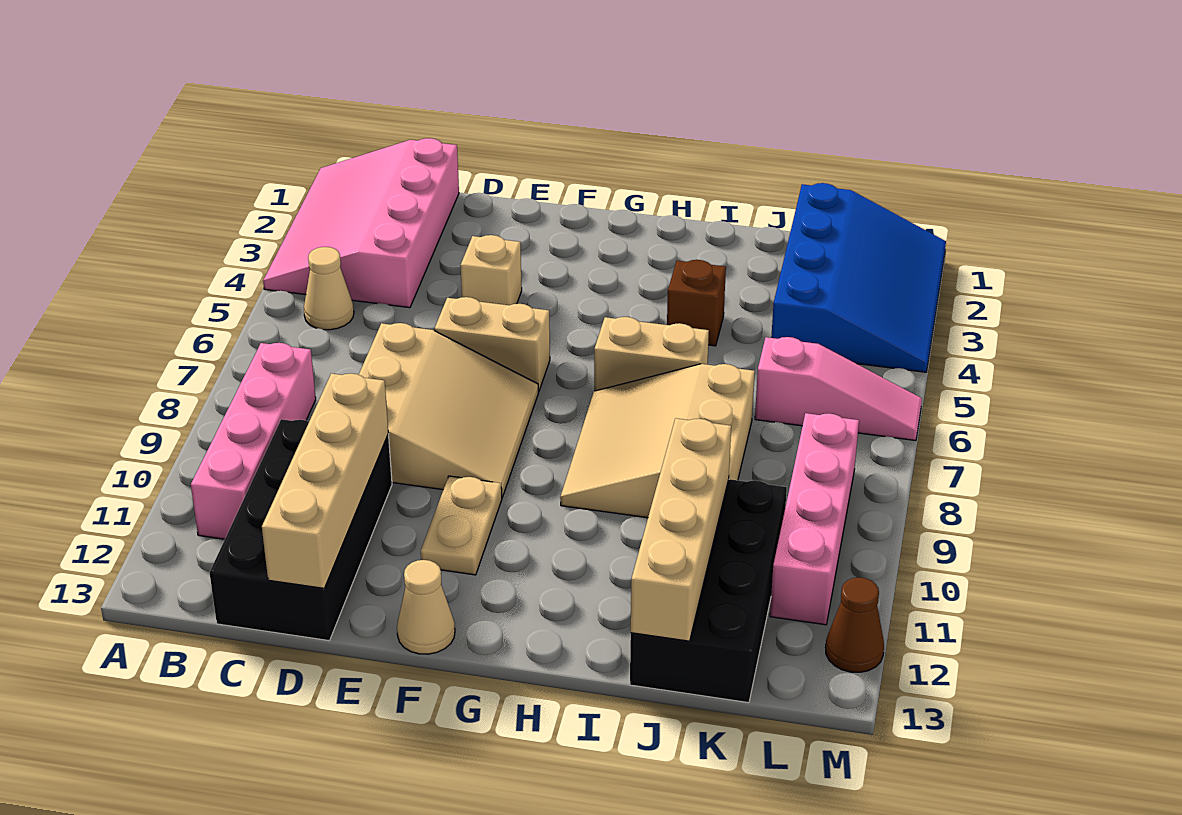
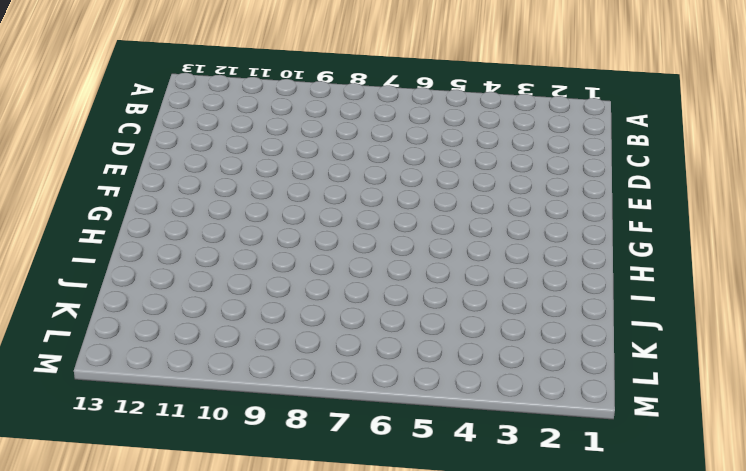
none -> pink 3x4 slope [263,138,459,308]
none -> tan 1x1 cone [304,247,354,330]
none -> pink 1x4 brick [191,343,316,539]

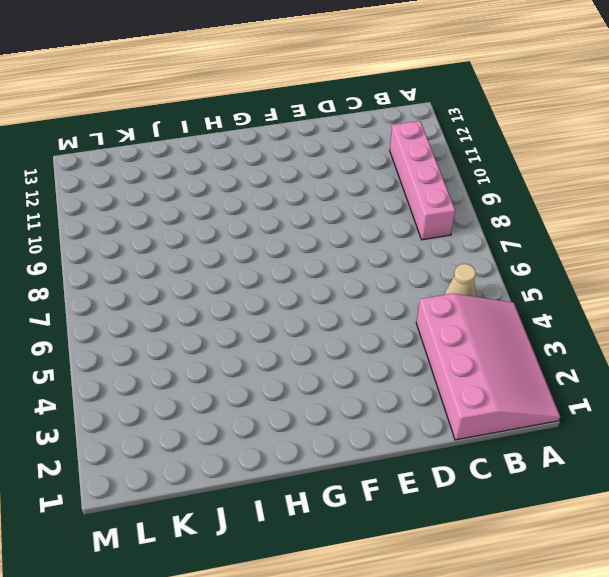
none -> black 2x4 brick [209,419,392,641]
none -> tan 3x3 slope [359,323,538,497]
none -> tan 1x1 brick [461,235,522,305]

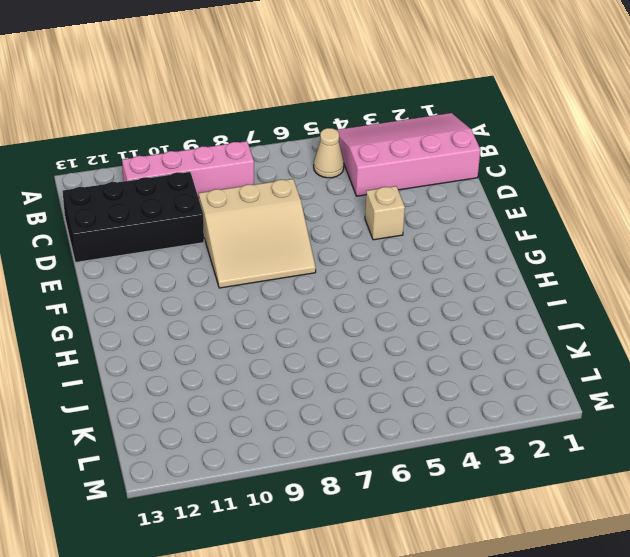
none -> tan 1x2 brick [435,297,550,392]
none -> tan 1x2 plate [421,476,502,575]
none -> tan 1x1 cone [397,560,455,654]

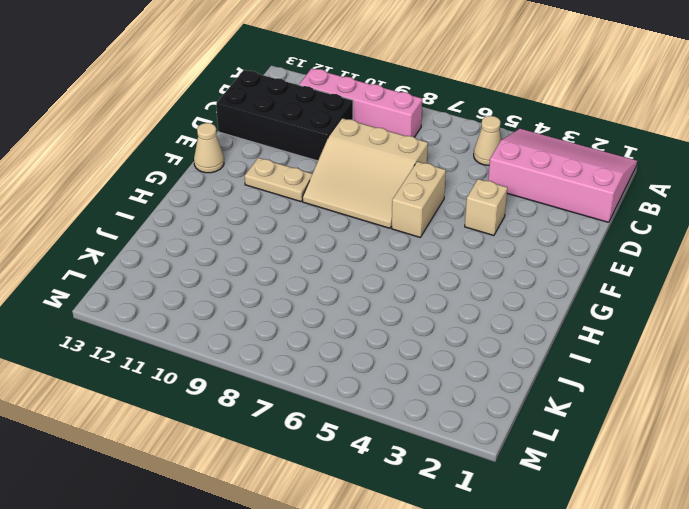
none -> tan 1x2 brick [594,317,709,391]
none -> tan 3x3 slope [560,364,755,518]
none -> brown 1x1 brick [667,260,726,346]

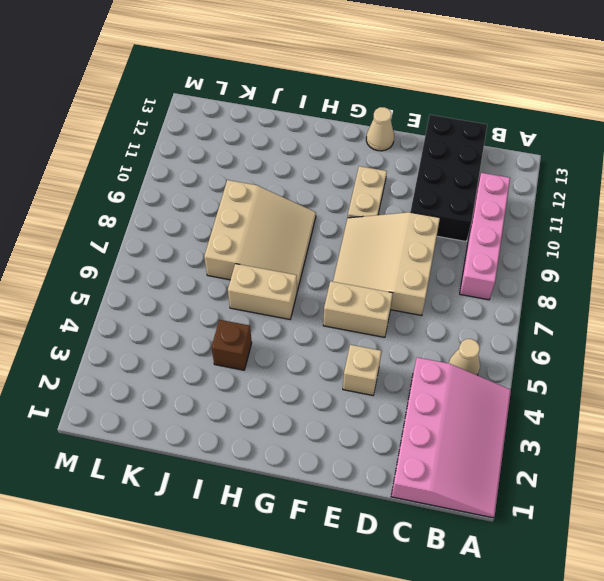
none -> black 2x4 brick [630,479,787,703]
none -> blue 3x4 slope [771,183,946,372]
none -> pink 1x3 slope [755,337,922,440]

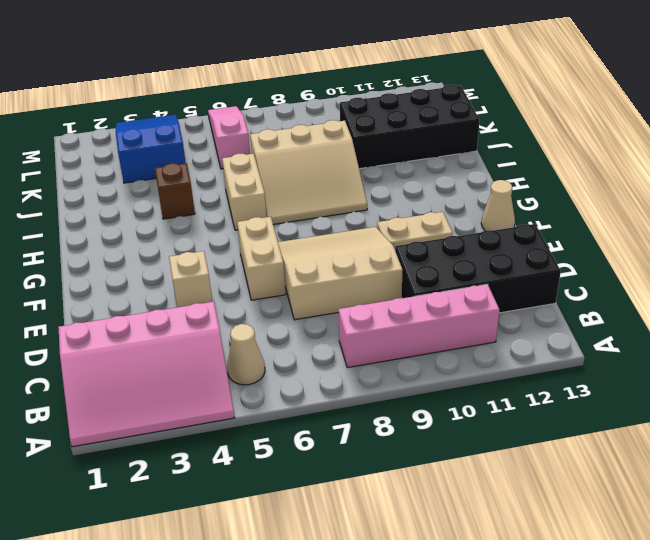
blue 2x3 slope [116,115,186,183] -> blue 3x4 slope [771,183,946,372]
none -> pink 1x4 brick [770,413,859,625]
none -> brown 1x1 cone [826,577,884,672]
none -> tan 1x4 brick [262,373,388,588]

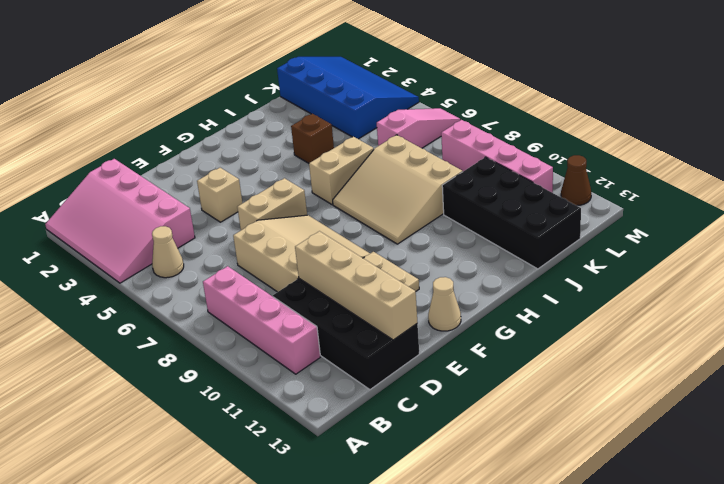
none -> tan 1x4 brick [631,418,731,641]

